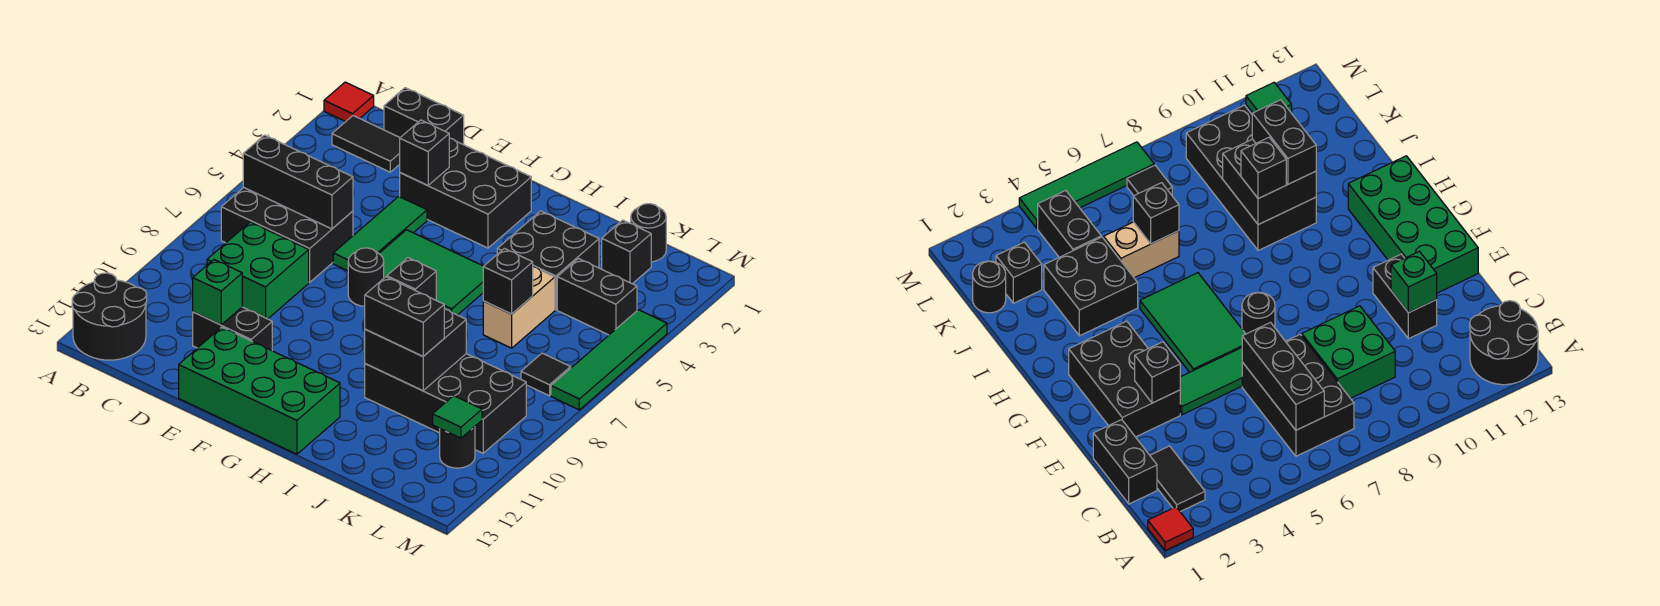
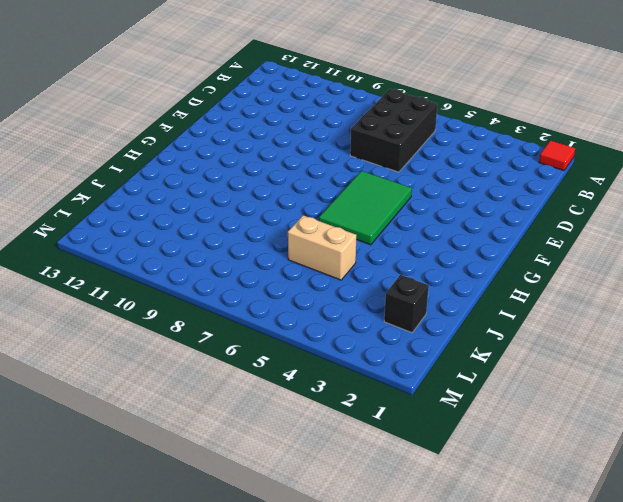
none -> black 2x2 round brick [72,273,147,360]
none -> black 1x2 tile [332,116,400,172]
none -> black 1x2 brick [384,88,464,145]

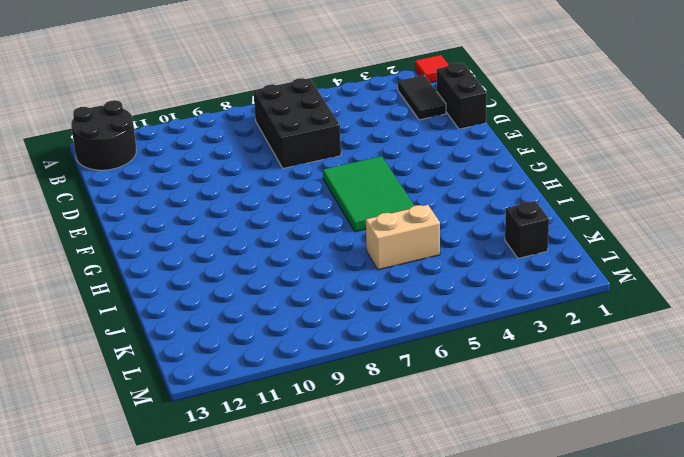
none -> green 2x2 brick [207,222,309,319]
none -> black 1x2 brick [193,307,272,351]
none -> black 2x3 brick [399,138,531,248]

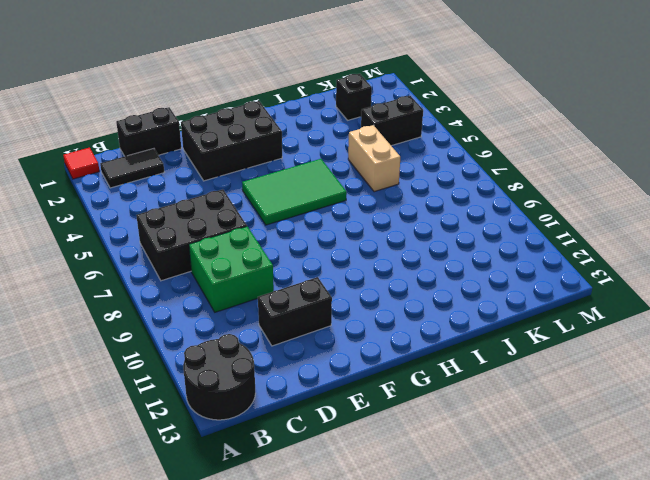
none -> green 1x3 tile [333,196,427,271]
none -> green 2x4 brick [179,327,340,454]
none -> black 1x1 round brick [348,248,384,306]

